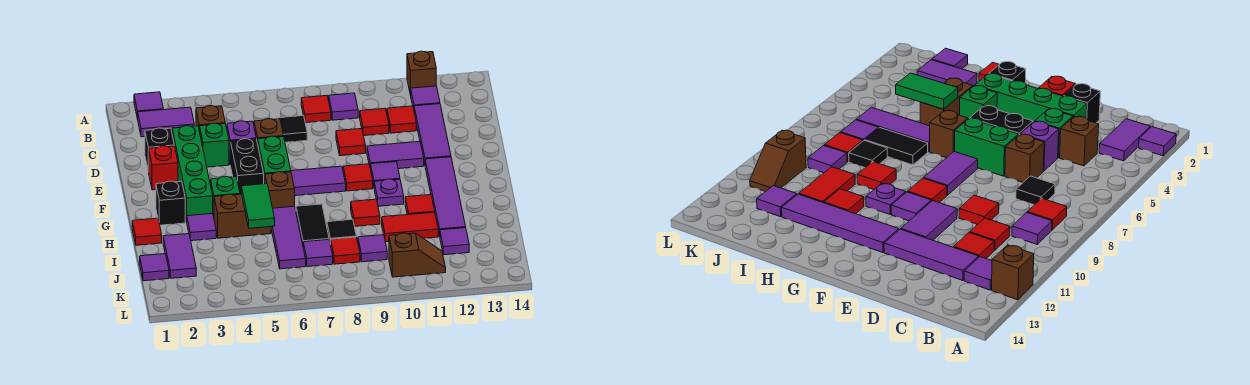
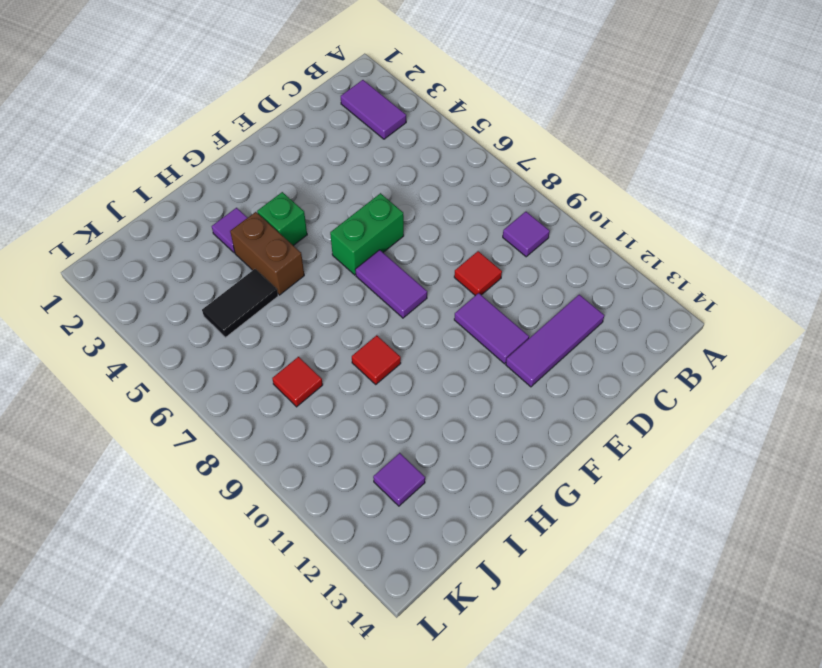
black 1x2 tile [202,269,278,338] -> black 1x2 tile moved to [296,204,329,244]
none -> purple 1x1 tile [134,92,163,119]
none -> brown 1x1 brick [407,51,436,95]
none -> red 1x1 tile [301,96,331,123]
none -> purple 1x1 tile [411,86,440,109]

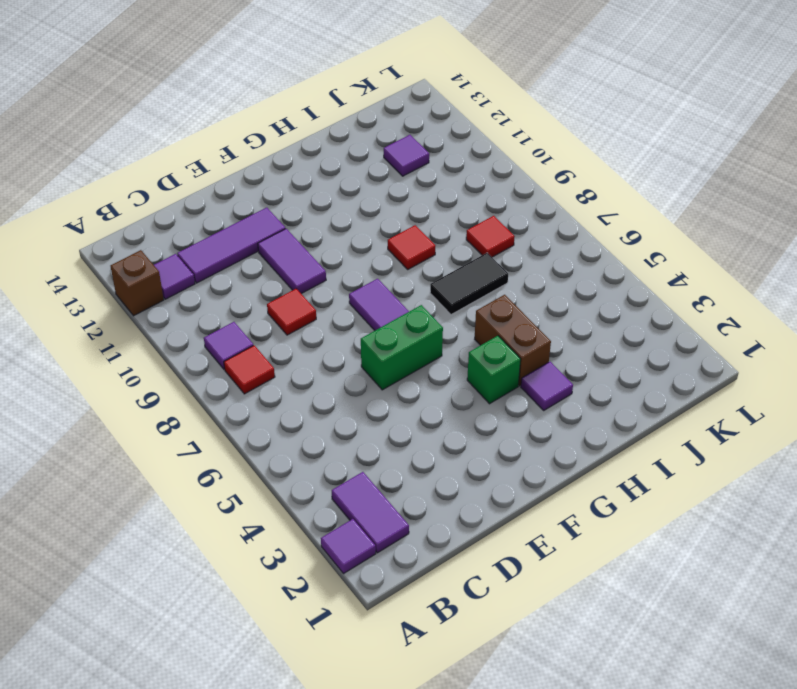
none -> brown 1x1 brick [196,106,225,132]
none -> black 1x1 tile [278,116,307,142]
none -> red 1x1 tile [360,109,389,136]
none -> red 1x1 tile [387,106,416,133]

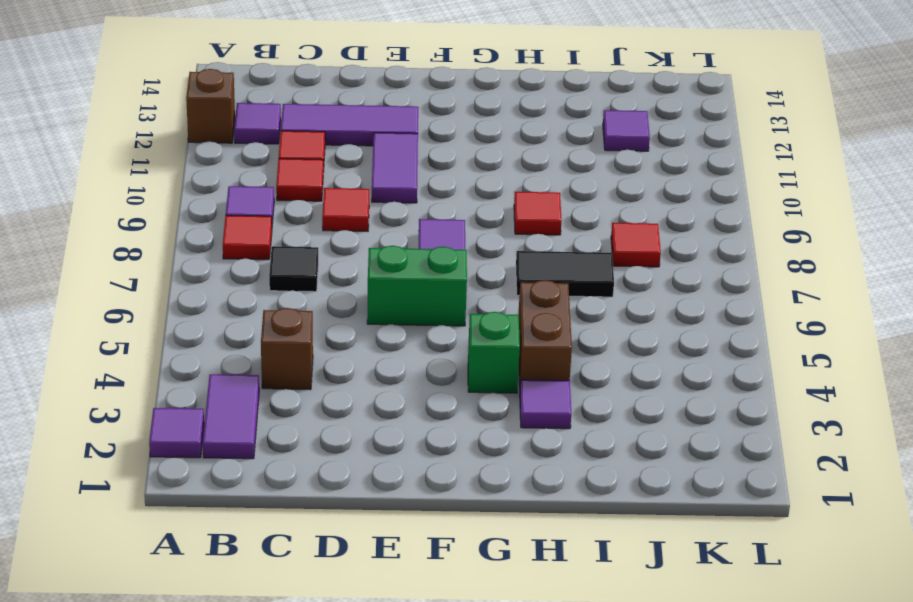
none -> black 1x1 brick [145,128,174,172]
none -> green 1x4 brick [172,126,213,222]
none -> green 1x1 brick [200,123,229,167]
none -> purple 1x1 brick [227,121,256,165]

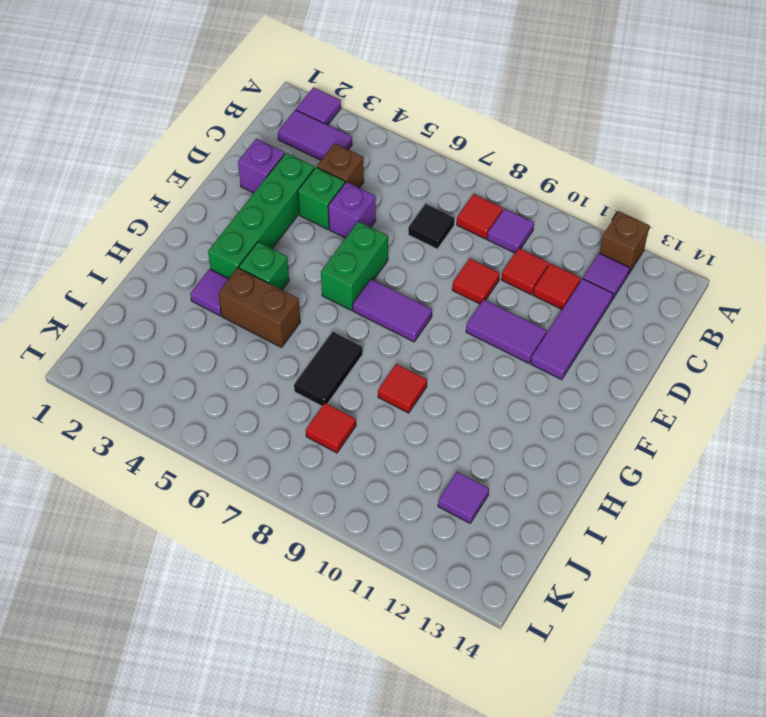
purple 1x1 brick [238,139,285,193] -> black 1x1 brick [145,128,174,172]
none -> brown 1x1 brick [254,119,284,143]
none -> red 1x1 brick [149,146,178,190]
none -> black 1x2 brick [231,139,264,194]
none -> red 1x1 tile [343,164,373,191]

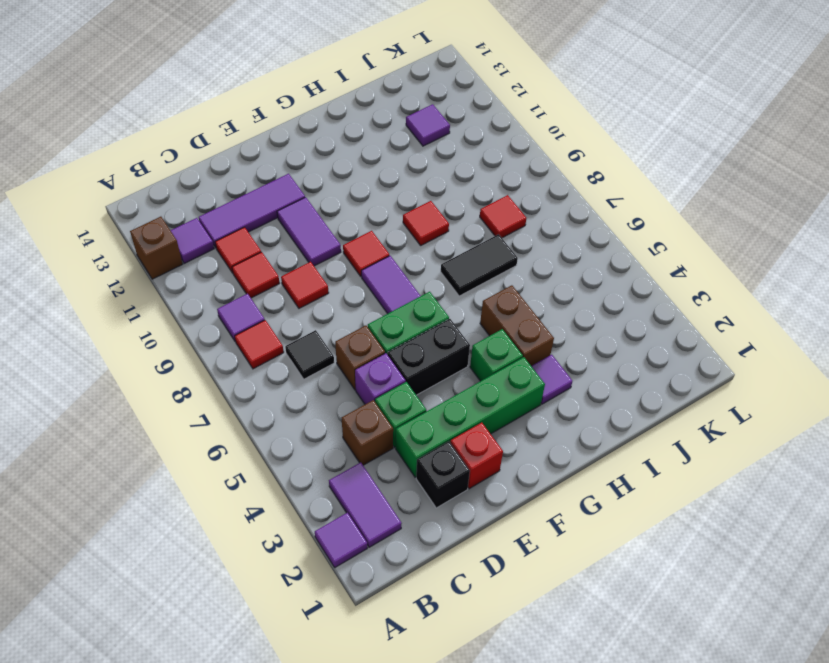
none -> purple 1x1 tile [371,162,400,186]
none -> purple 1x4 tile [425,157,466,236]
none -> black 1x1 brick [156,181,185,225]
none -> brown 1x1 brick [265,172,295,208]

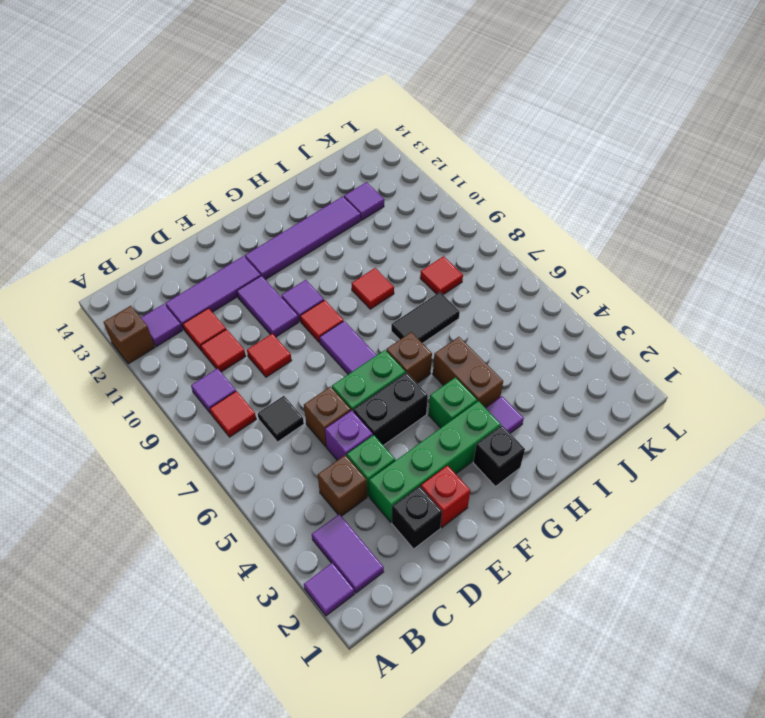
none -> purple 1x1 plate [374,179,404,206]
none -> red 1x1 tile [132,218,162,245]
none -> purple 1x3 tile [271,206,306,269]
none -> red 1x1 tile [405,195,435,215]

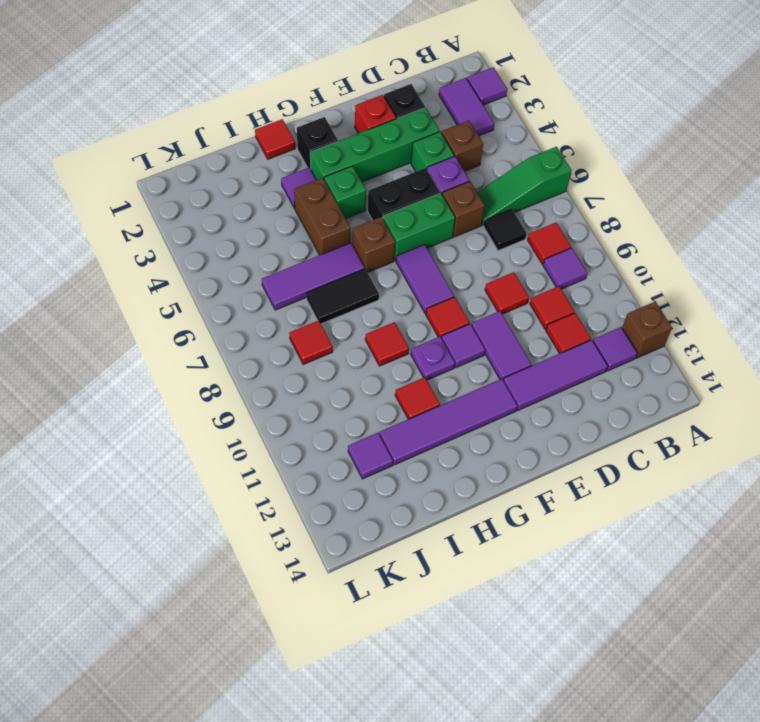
green 1x3 slope [477,147,572,225] -> none
none -> purple 1x2 tile [163,234,196,278]
none -> black 1x1 tile [327,219,356,245]
none -> red 1x2 tile [382,212,438,242]
none -> purple 1x1 tile [140,254,169,281]

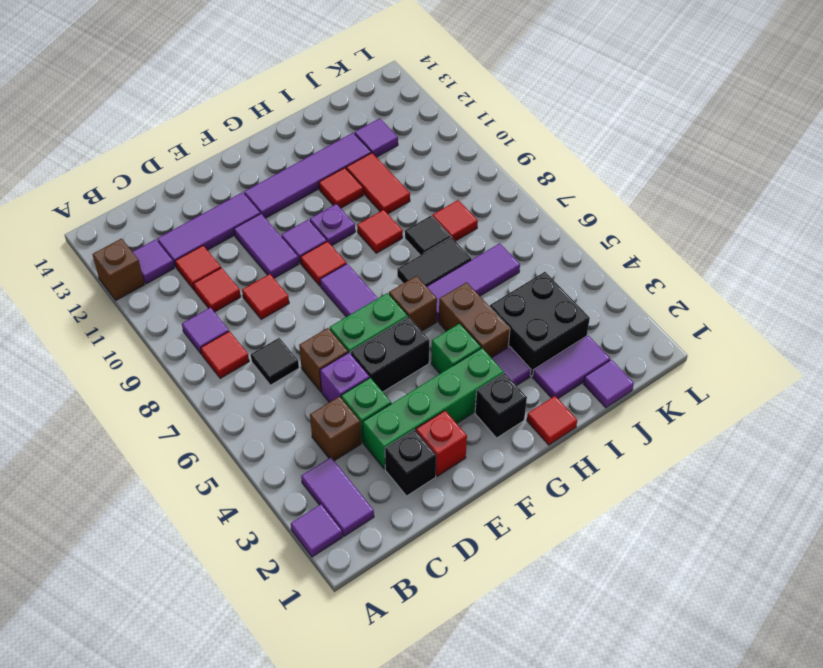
black 2x2 brick [490,272,590,376] -> none
none -> purple 1x1 tile [303,239,333,267]
none -> purple 1x1 tile [358,235,387,262]
none -> brown 1x2 slope [389,233,446,277]
none -> green 1x2 tile [241,184,275,228]

